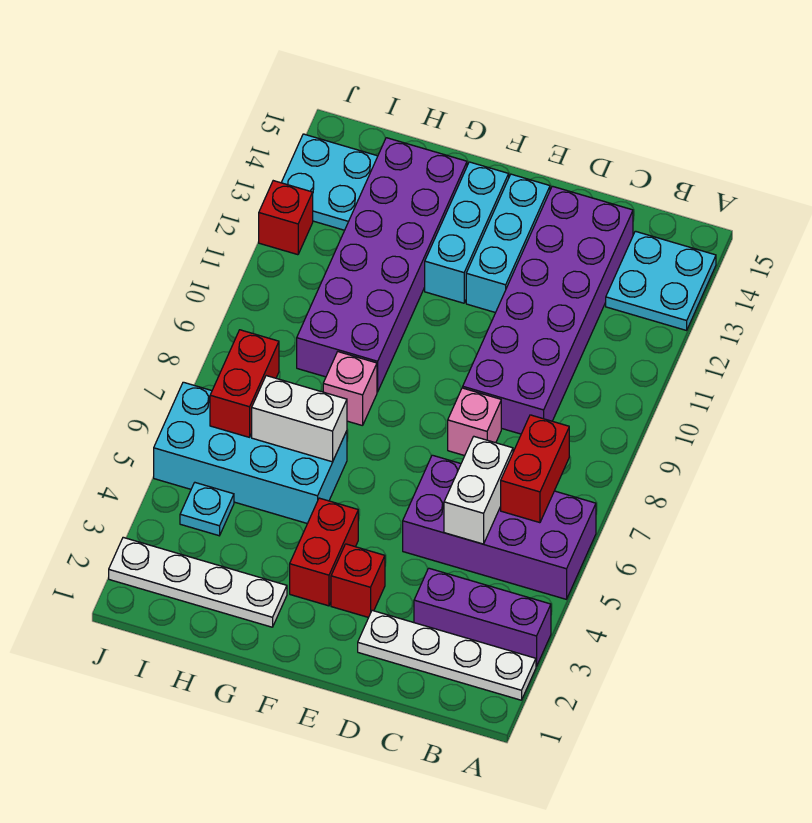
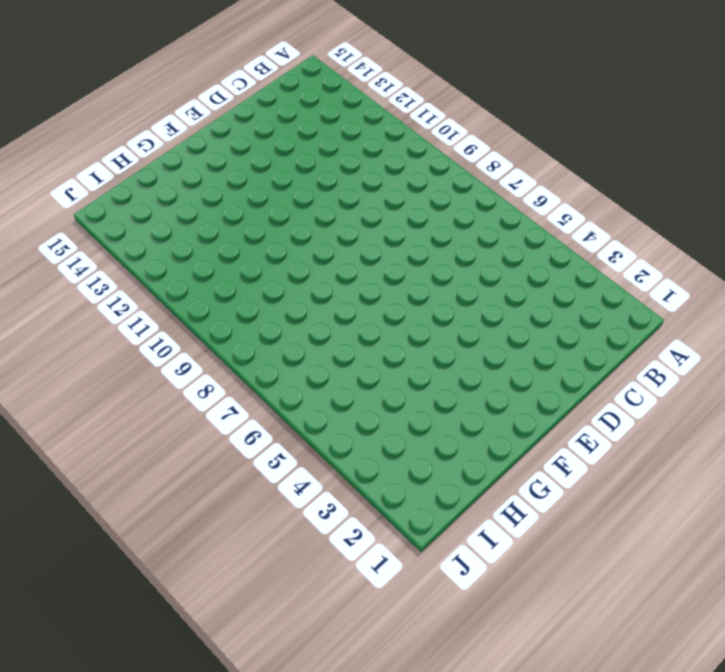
none -> white 1x4 plate [358,610,536,700]
none -> purple 1x3 brick [414,568,551,667]
none -> purple 2x4 brick [403,455,596,599]

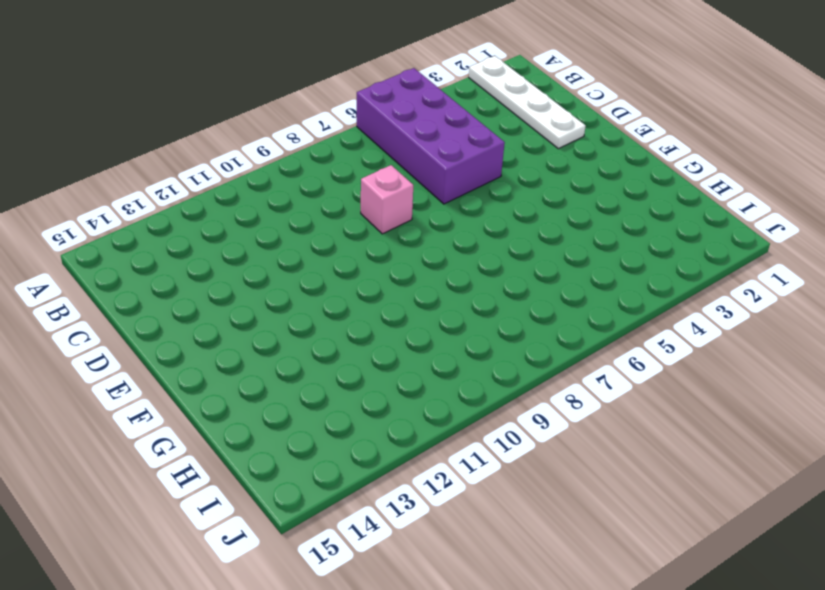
none -> purple 1x3 brick [414,568,551,667]
none -> cyan 2x2 plate [606,231,716,330]
none -> purple 2x6 brick [463,186,633,434]

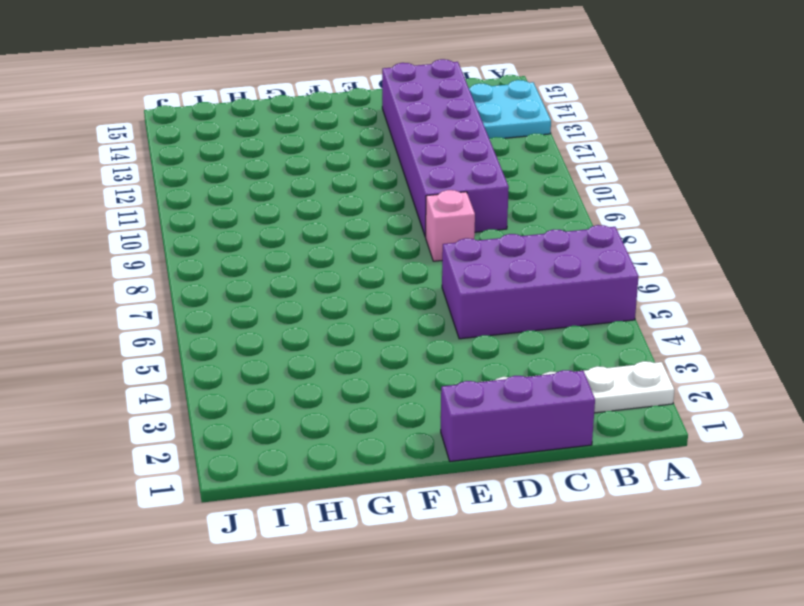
purple 1x3 brick [441,370,595,461] -> purple 1x3 brick moved to [414,568,551,667]
none -> red 1x1 brick [331,544,385,618]
none -> cyan 1x3 brick [466,174,550,313]
none -> red 1x2 brick [290,498,358,606]

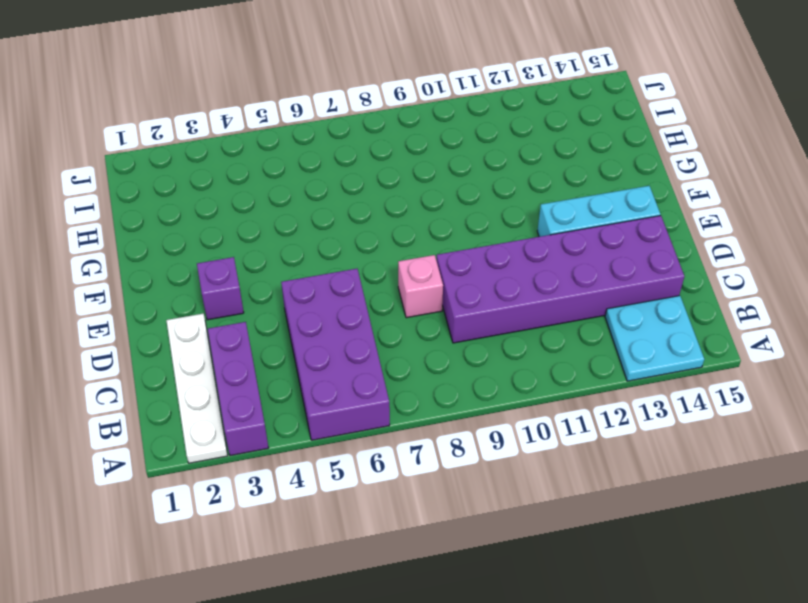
purple 1x1 brick [197,257,244,320] -> red 1x1 brick [331,544,385,618]
none -> red 1x2 brick [290,498,358,606]
none -> cyan 1x3 brick [425,162,509,303]
none -> white 1x4 plate [109,537,287,627]

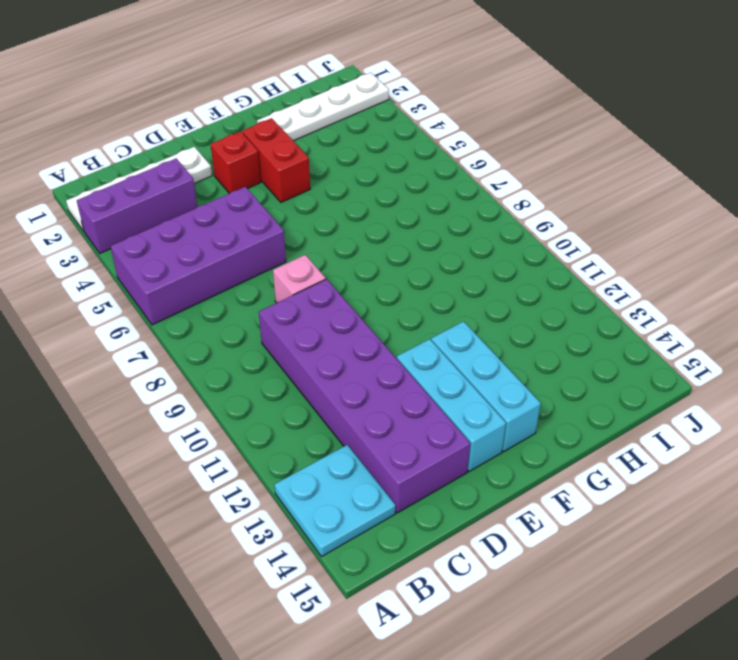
none -> cyan 2x4 brick [154,382,347,524]
none -> pink 1x1 brick [323,352,377,426]
none -> purple 2x6 brick [297,138,467,392]

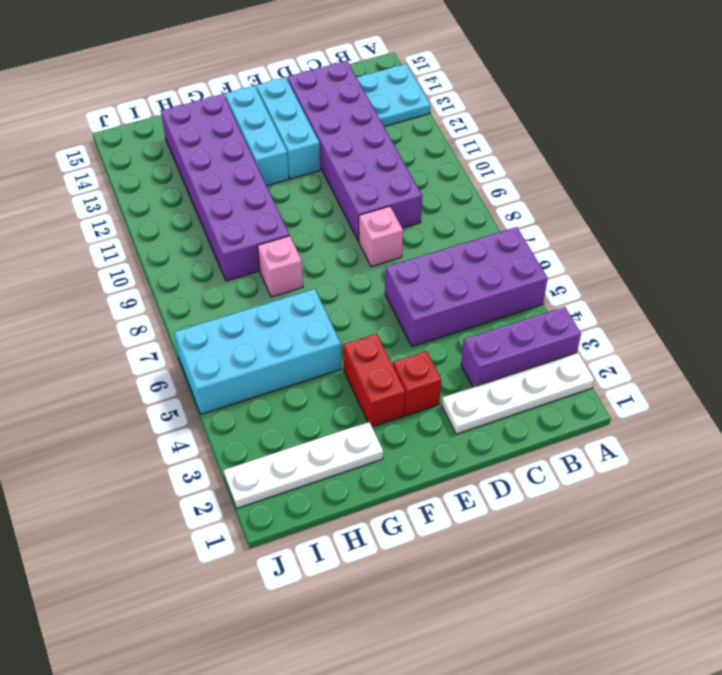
none -> cyan 1x1 plate [180,483,234,536]
none -> cyan 2x2 plate [281,134,378,230]
none -> red 1x1 brick [259,181,313,255]

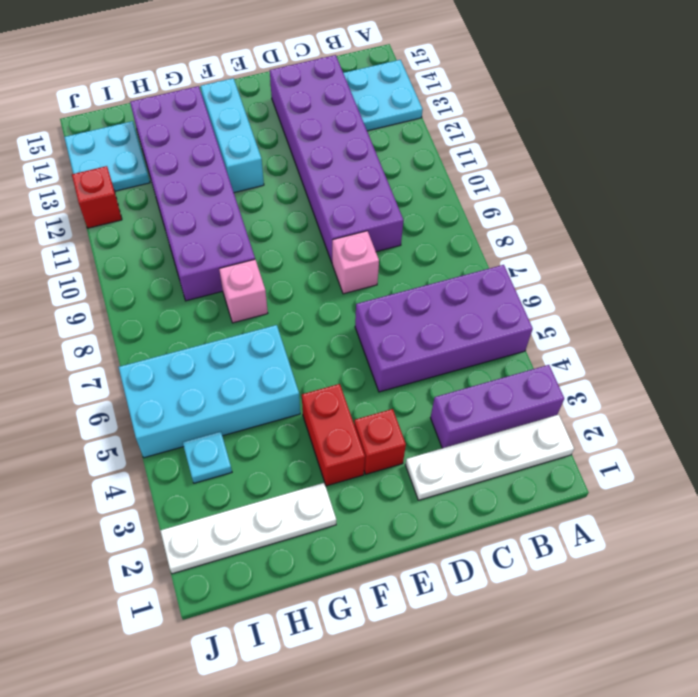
none -> cyan 1x3 brick [466,174,550,313]
none -> red 1x2 brick [501,415,569,523]
none -> white 1x2 brick [444,437,513,544]

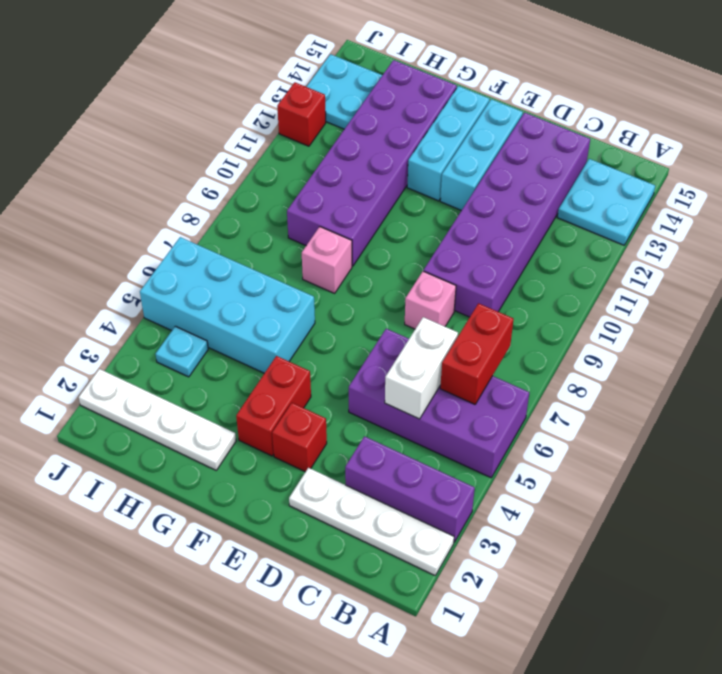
none -> white 1x2 brick [252,376,347,462]
none -> red 1x2 brick [210,330,279,437]

